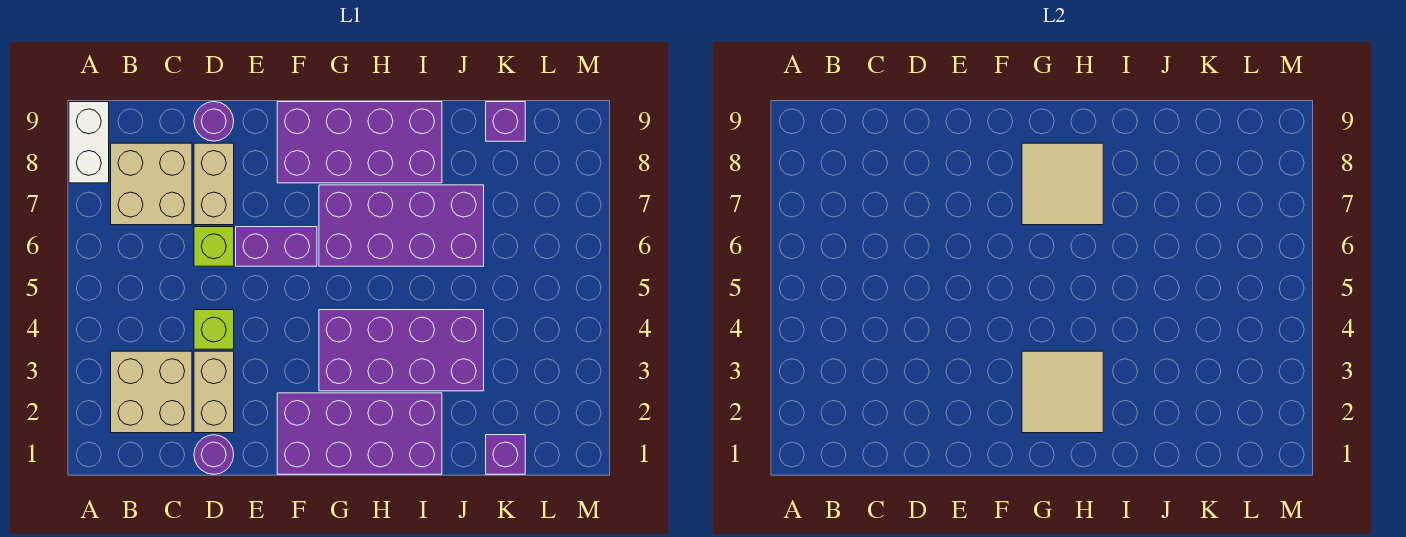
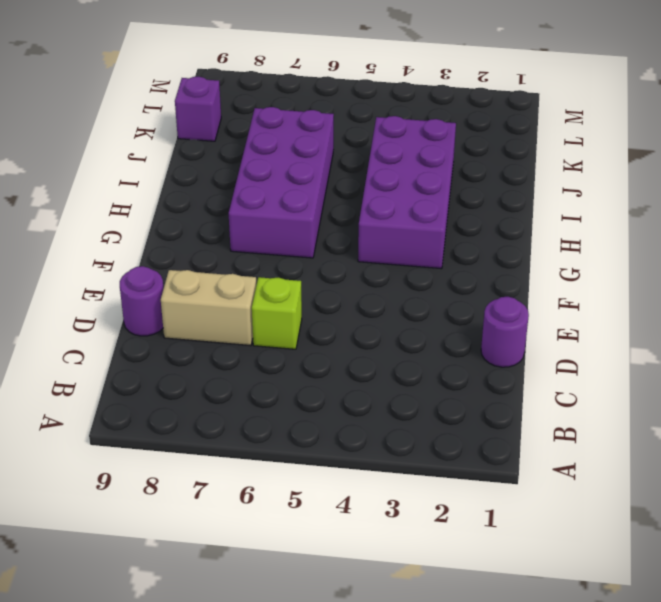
none -> white 1x2 brick [69,102,109,183]
none -> tan 2x2 brick [111,351,192,433]
none -> tan 2x2 brick [111,143,192,225]

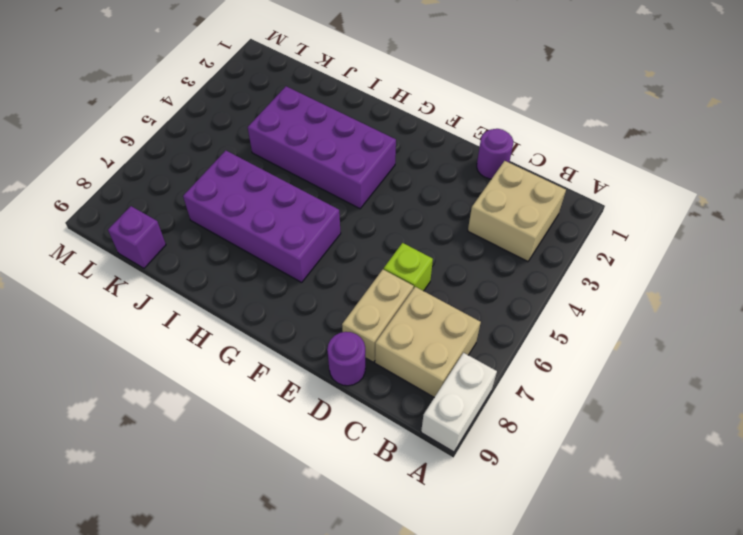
none -> tan 1x2 brick [194,351,234,433]
none -> lime 1x1 brick [194,310,234,349]
none -> purple 1x2 brick [236,227,317,266]

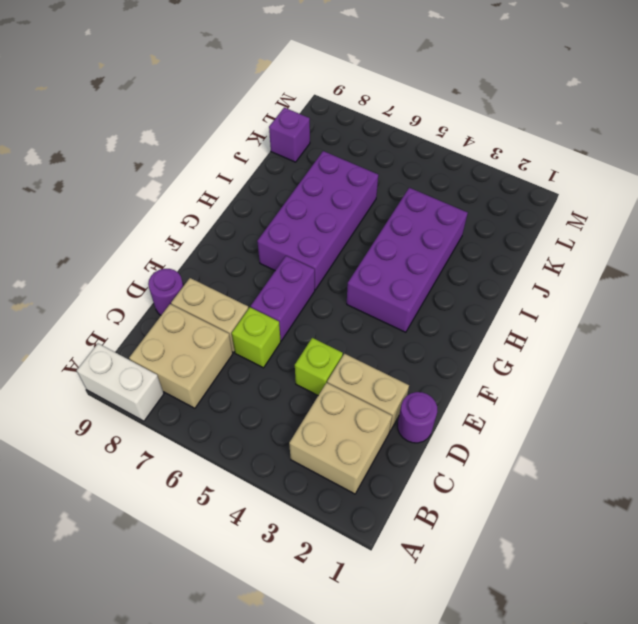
none -> purple 2x4 brick [277,393,442,474]
none -> purple 2x4 brick [277,102,442,183]
none -> purple 1x1 brick [486,435,525,474]

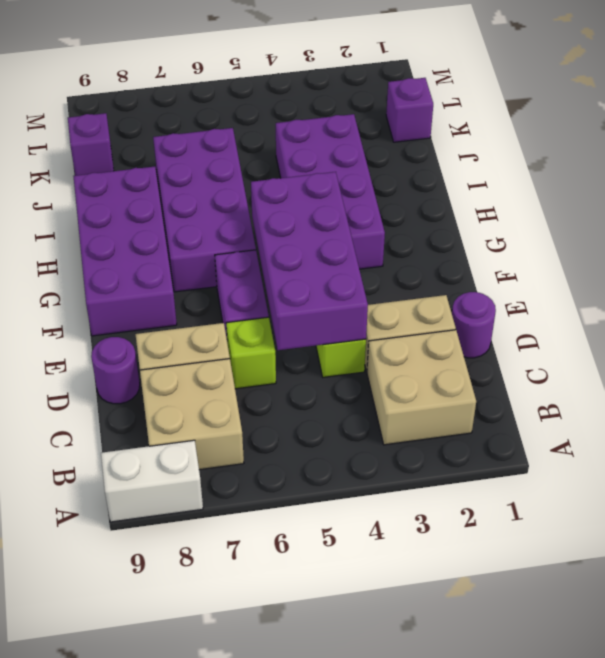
purple 2x4 brick [251,172,368,350] -> purple 2x4 brick moved to [277,393,442,474]
none -> tan 2x2 tile [1022,351,1103,433]
none -> tan 2x2 tile [1022,143,1103,225]

